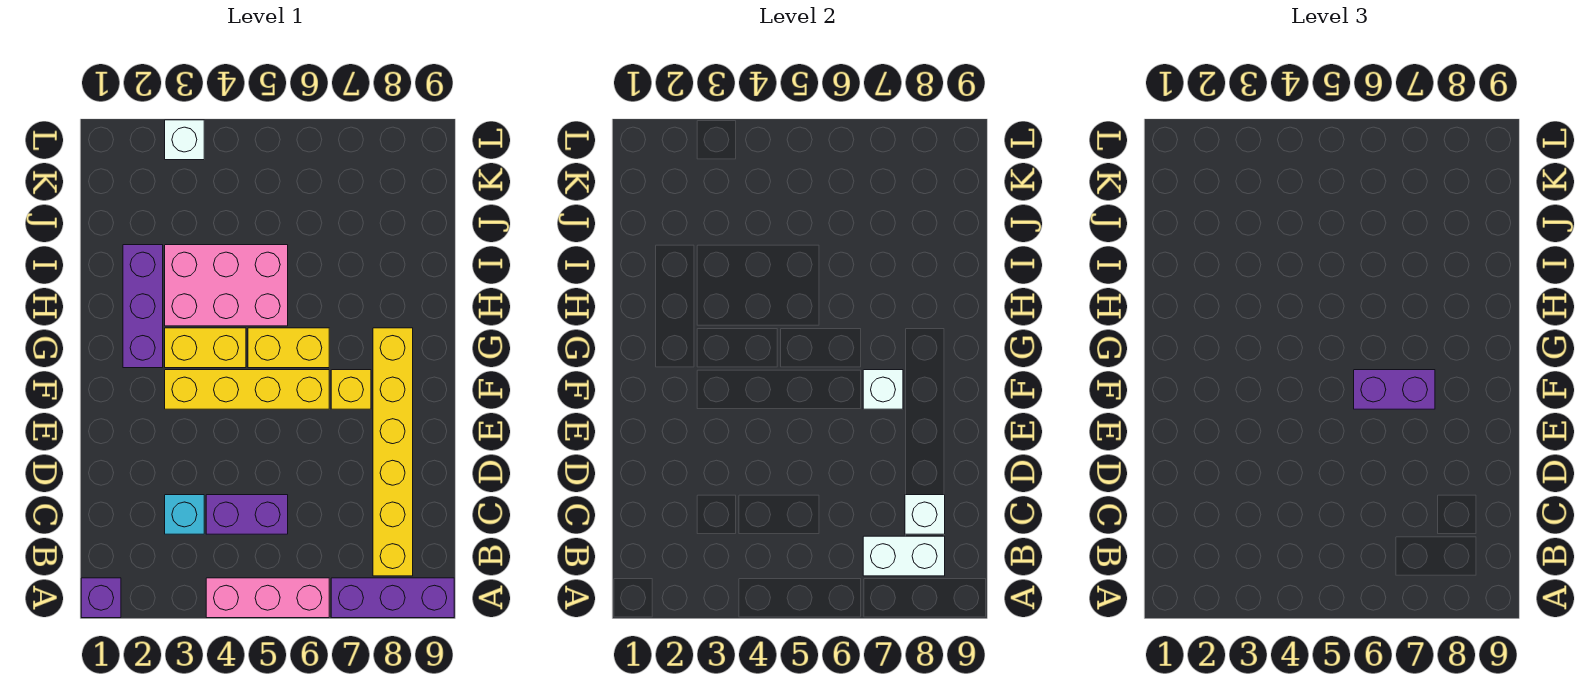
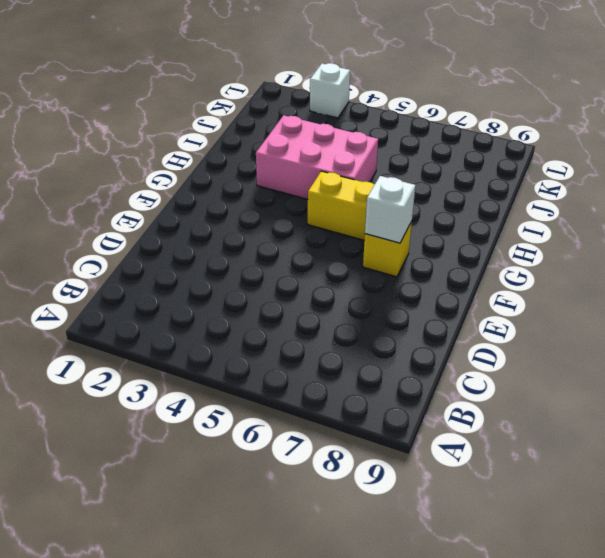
none -> purple 1x1 brick [81,578,121,618]
none -> pink 1x3 brick [206,578,329,618]
none -> purple 1x3 brick [331,578,454,618]

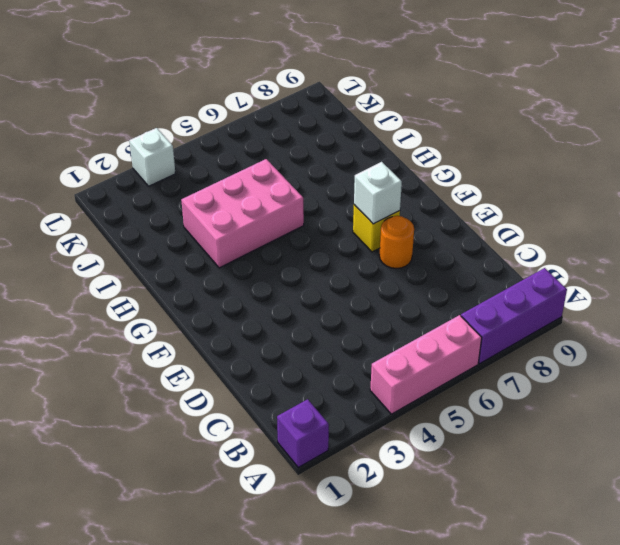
orange 1x1 round brick [379,216,414,268] -> none
none -> yellow 1x6 brick [373,328,413,576]
none -> cyan 1x1 brick [165,495,204,534]
none -> purple 1x2 brick [206,495,288,534]

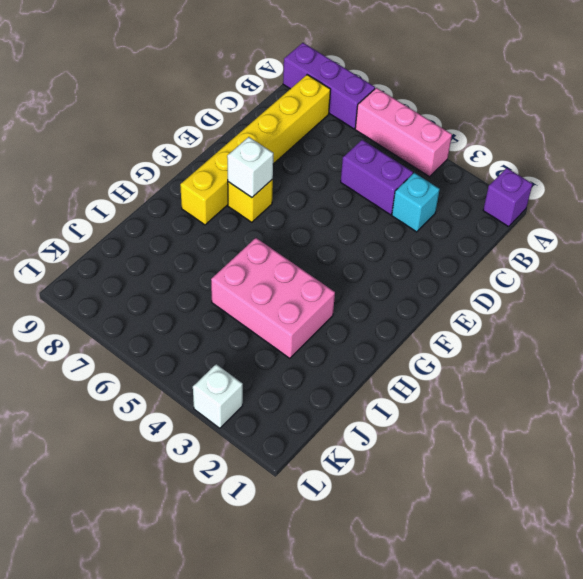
none -> yellow 1x4 brick [165,370,329,409]
none -> purple 1x3 brick [123,245,163,368]
none -> yellow 1x2 brick [165,328,246,368]

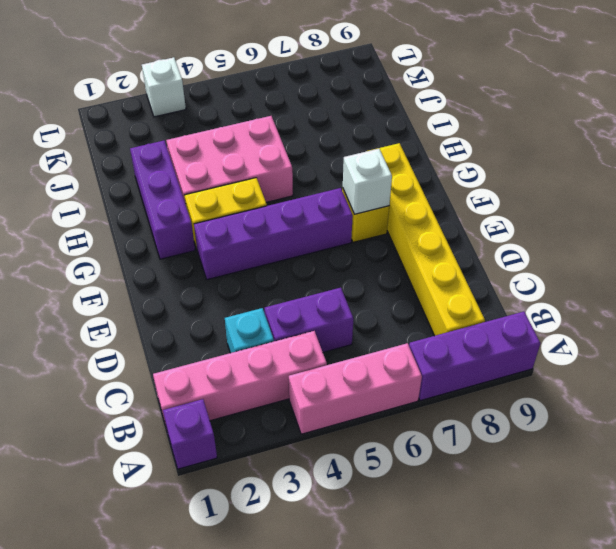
pink 1x4 brick [153,331,327,429] -> none
purple 1x4 brick [194,188,353,280] -> yellow 1x4 brick [165,370,329,409]
none -> yellow 1x2 brick [248,328,329,368]
none -> white 1x2 brick [863,536,945,576]
none -> white 1x1 brick [905,495,945,534]

